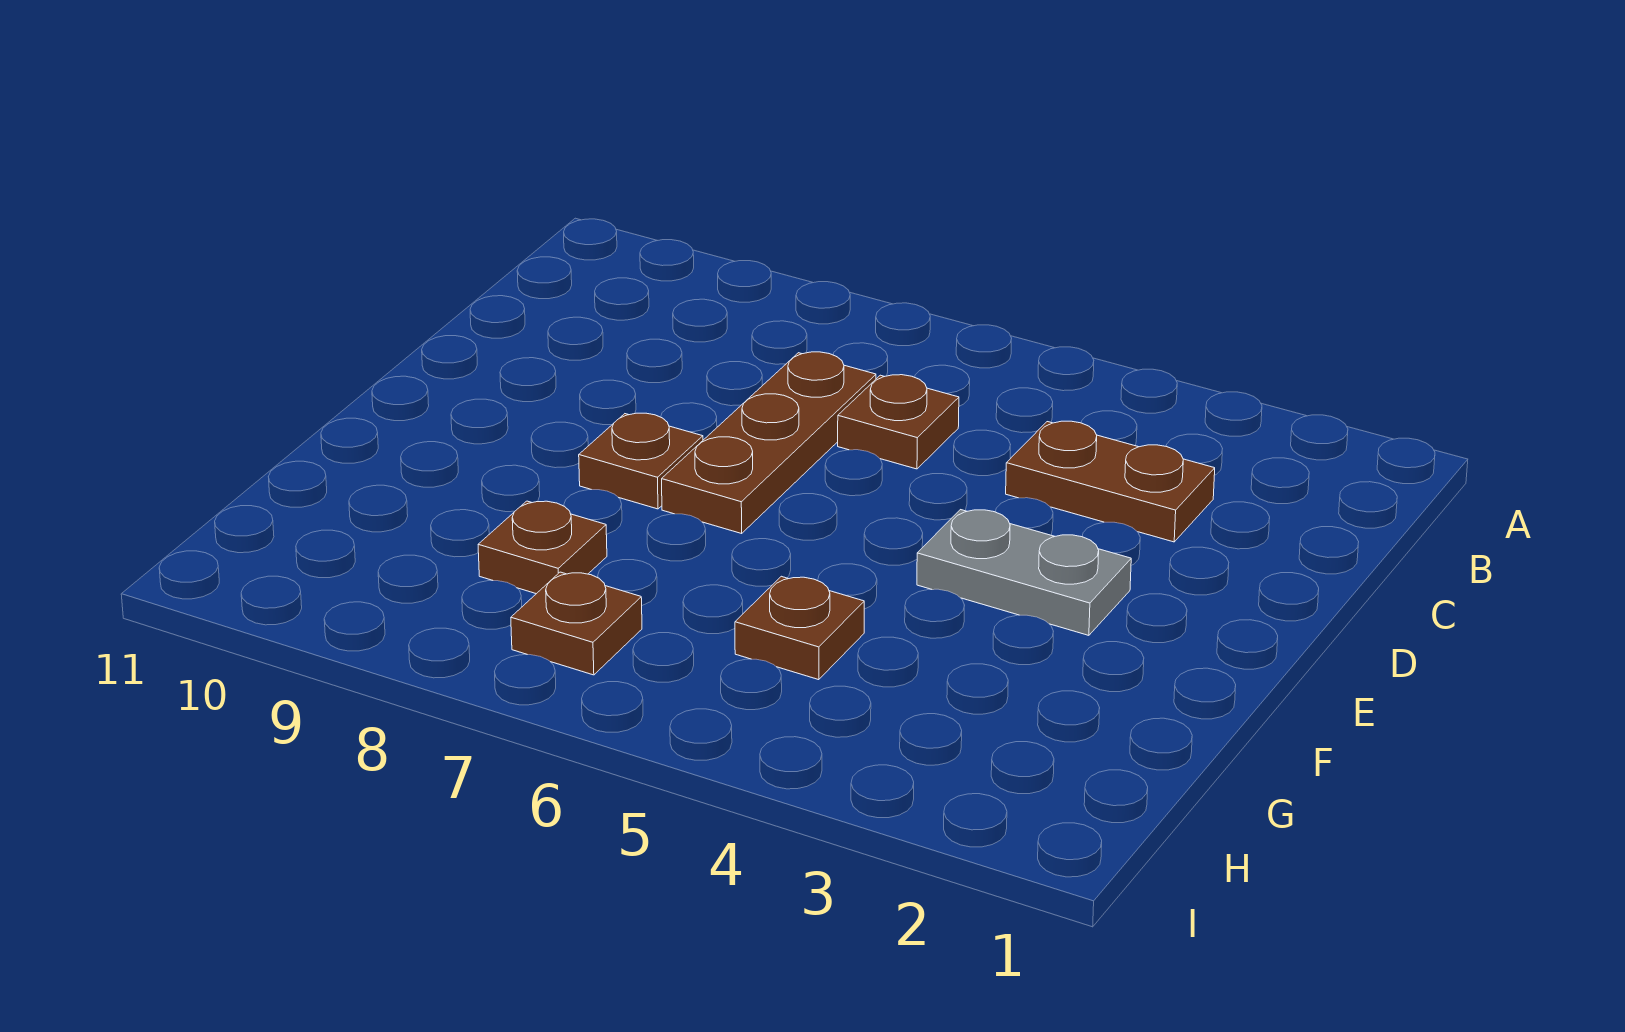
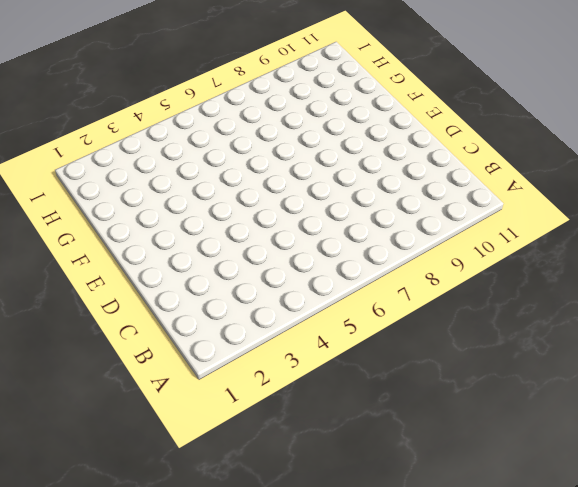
none -> brown 1x2 plate [1006,421,1215,542]
none -> brown 1x1 plate [838,375,959,469]

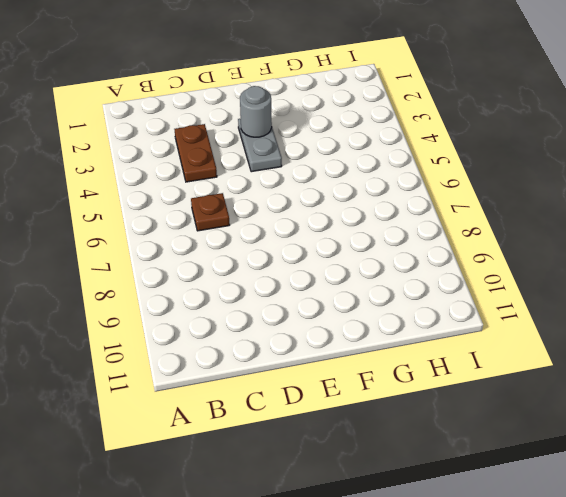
grey 1x1 round brick [240,86,272,137] -> none
none -> brown 1x3 plate [662,352,876,533]
none -> brown 1x1 plate [579,413,703,509]

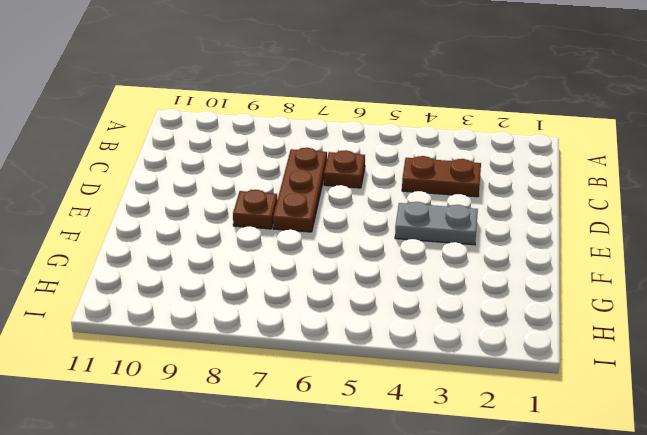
none -> brown 1x1 plate [735,576,864,680]
none -> brown 1x1 plate [478,501,607,594]

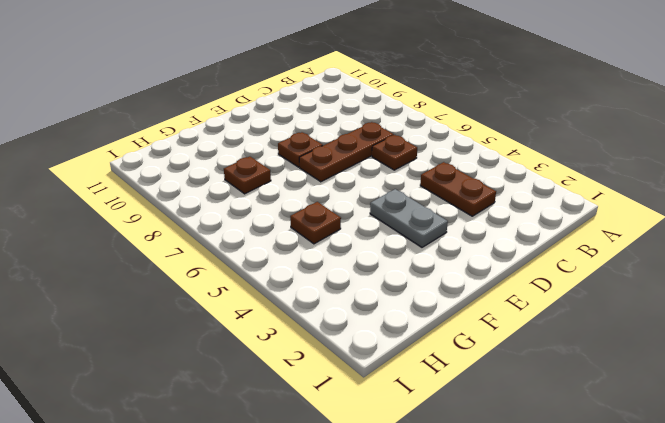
none -> brown 1x1 plate [511,572,642,675]

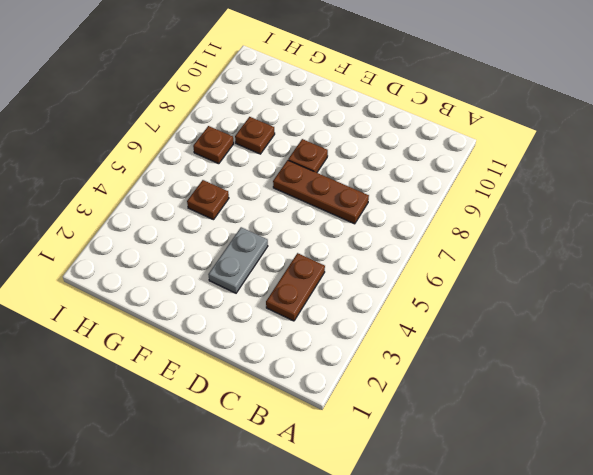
none -> brown 1x1 plate [838,375,959,469]

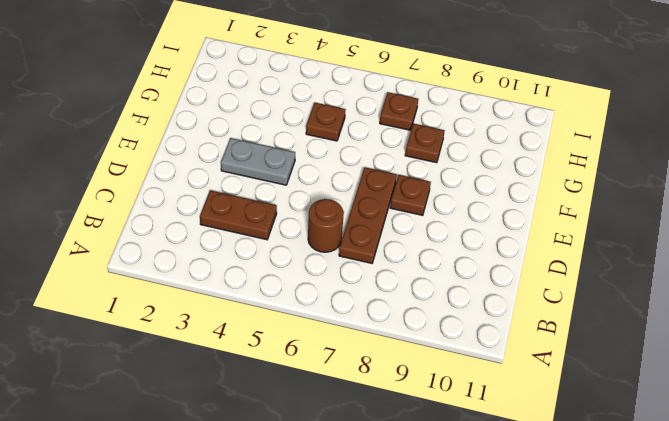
brown 1x1 round brick [308,199,344,252] -> brown 1x1 plate [838,375,959,469]

